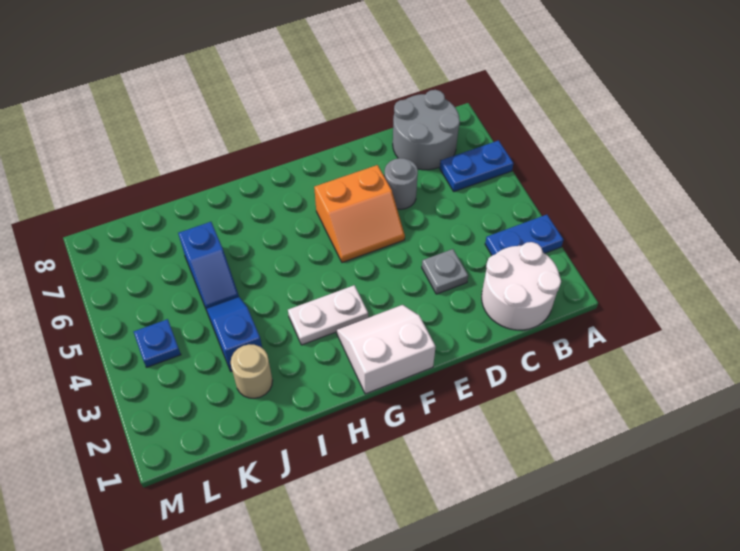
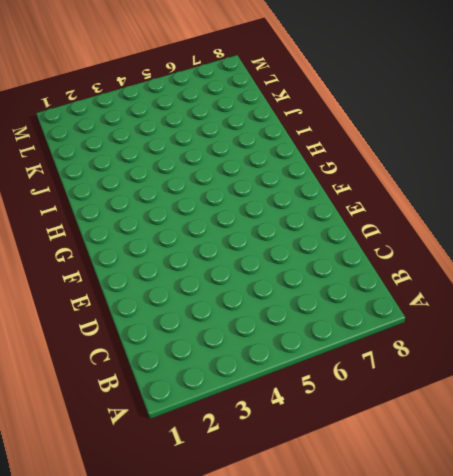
none -> blue 1x2 plate [485,215,563,255]
none -> blue 1x2 plate [440,140,513,191]
none -> white 2x2 round brick [482,242,561,330]

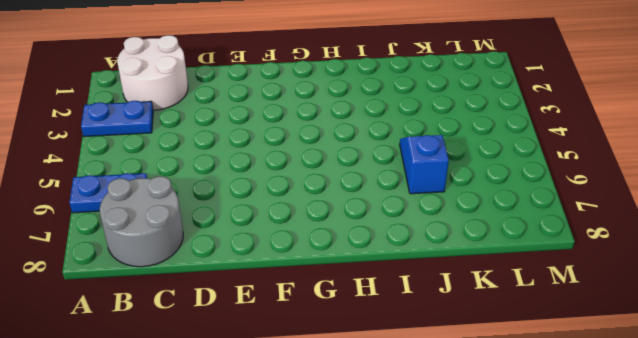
none -> grey 1x1 plate [422,249,468,294]
none -> grey 1x1 round brick [385,158,418,209]
none -> orange 2x2 slope [314,165,405,262]

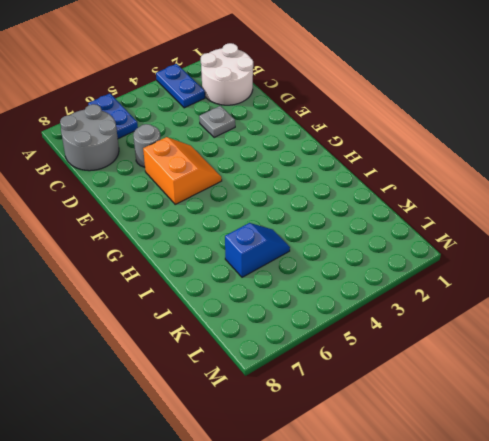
none -> white 2x2 slope [336,305,436,394]
none -> white 1x2 plate [288,285,368,345]
none -> tan 1x1 round brick [231,344,273,398]

